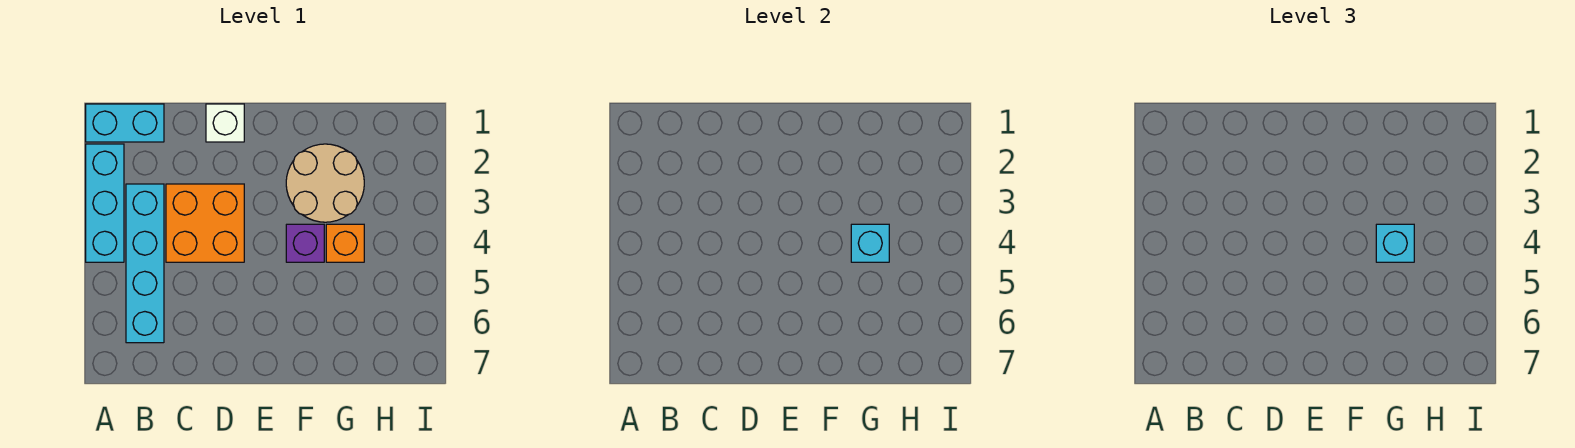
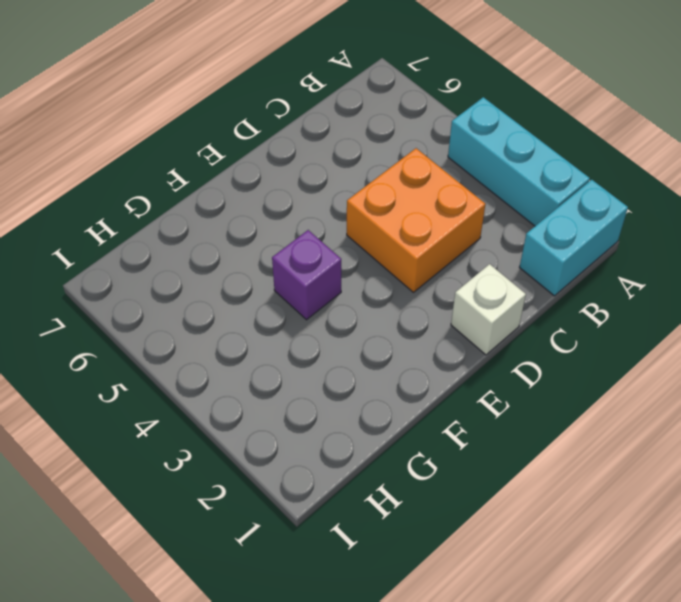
none -> cyan 1x4 brick [126,184,164,343]
none -> tan 2x2 round brick [286,144,364,222]

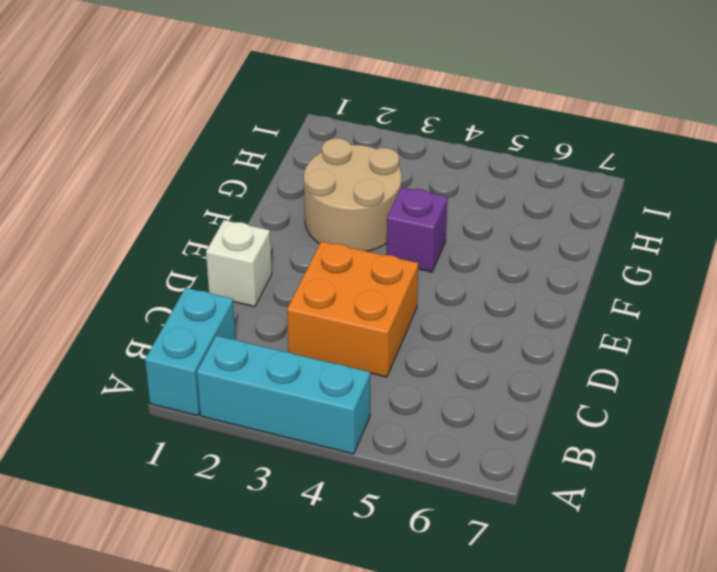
none -> cyan 1x4 brick [126,184,164,343]
none -> orange 1x1 brick [326,224,364,262]

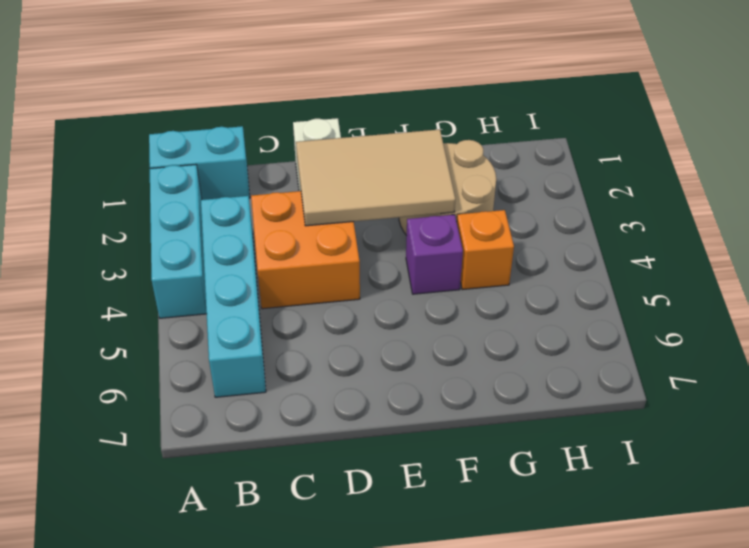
tan 2x3 tile [296,129,455,226] -> none
none -> cyan 1x1 brick [851,224,889,262]
none -> cyan 1x1 brick [1376,224,1414,262]

